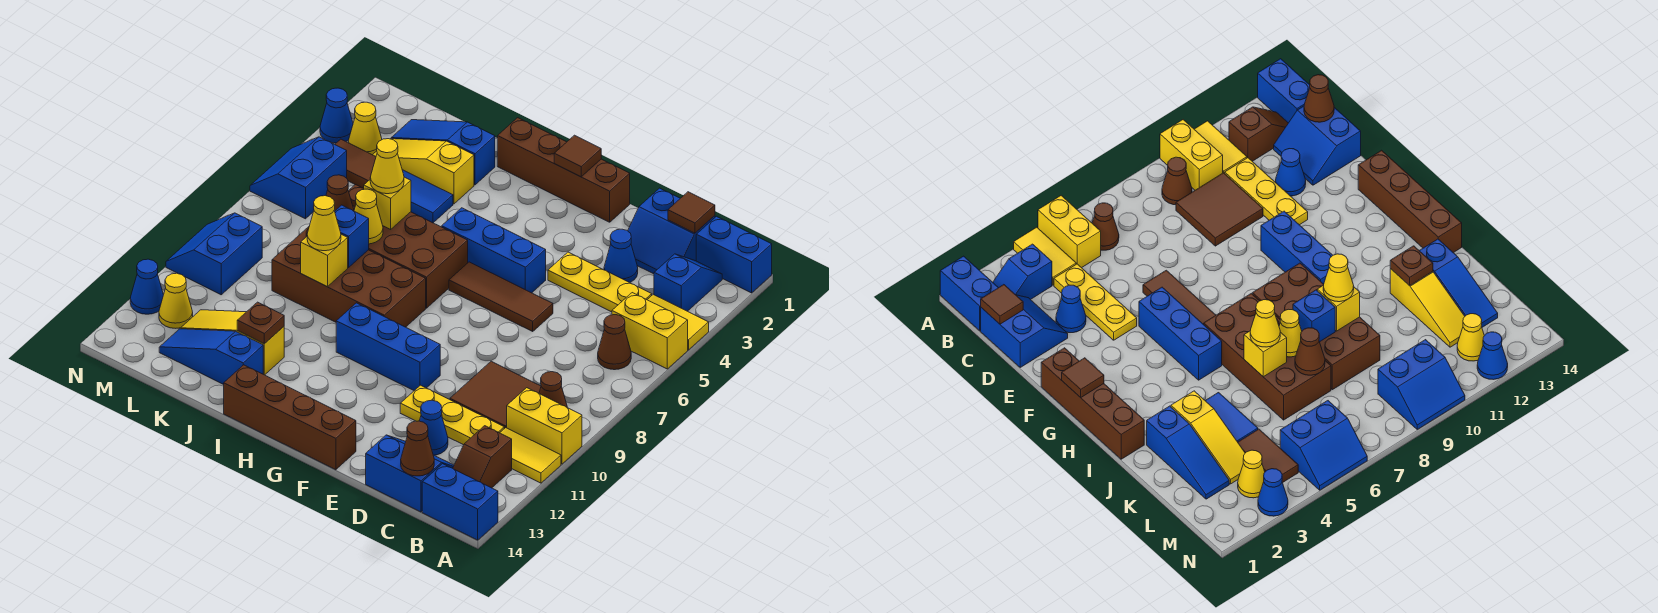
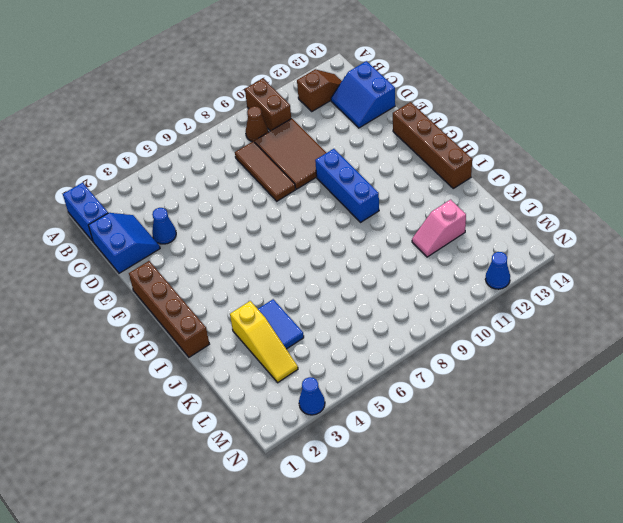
brown 1x2 brick [245,79,291,131] -> yellow 1x2 brick [507,388,582,464]
brown 1x3 tile [235,141,296,201] -> brown 1x3 tile moved to [449,262,553,331]
brown 2x3 tile [254,118,326,189] -> brown 2x2 tile [450,361,541,429]
pink 1x2 slope [412,200,466,257] -> yellow 1x3 slope [181,310,284,375]
none -> yellow 1x2 tile [647,295,709,350]
none -> yellow 1x2 brick [612,293,688,369]
none -> yellow 1x2 tile [500,428,561,483]
none -> blue 1x2 brick [422,464,498,540]

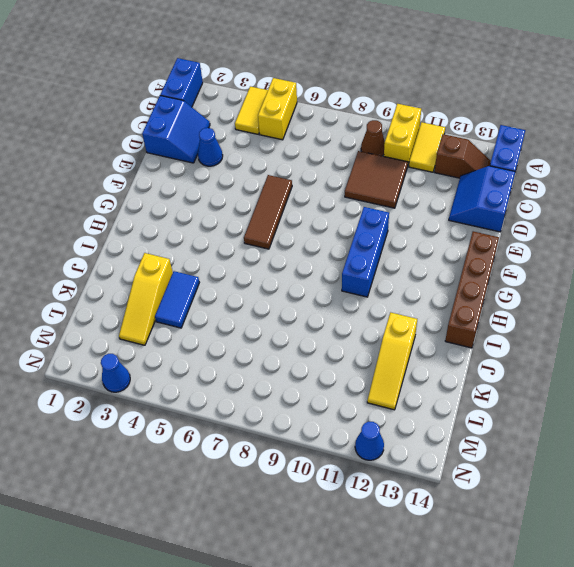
none -> blue 1x2 slope [654,254,722,311]
none -> brown 1x1 cone [598,315,631,370]
none -> yellow 1x3 plate [548,252,652,312]
none -> yellow 1x3 plate [400,385,504,445]

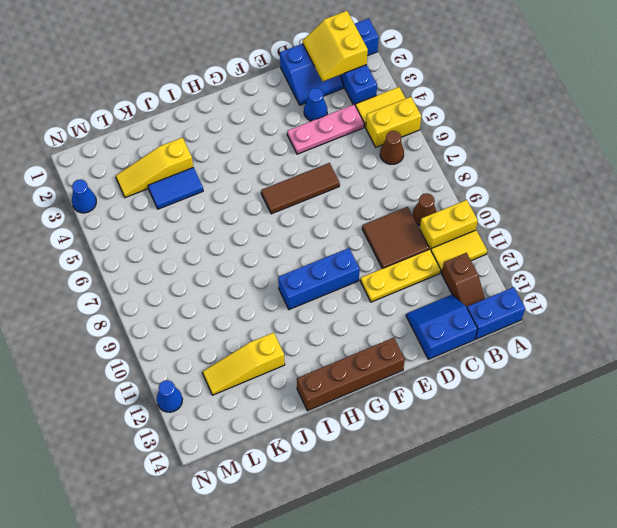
yellow 2x2 slope [303,11,368,82] -> brown 1x1 tile [668,192,715,233]
pink 1x3 plate [287,105,364,154] -> yellow 1x3 plate [548,252,652,312]
none -> blue 1x1 cone [420,400,448,455]
none -> brown 1x4 brick [497,118,630,222]
none -> blue 1x3 brick [442,208,546,293]
none -> brown 2x4 brick [349,185,468,308]

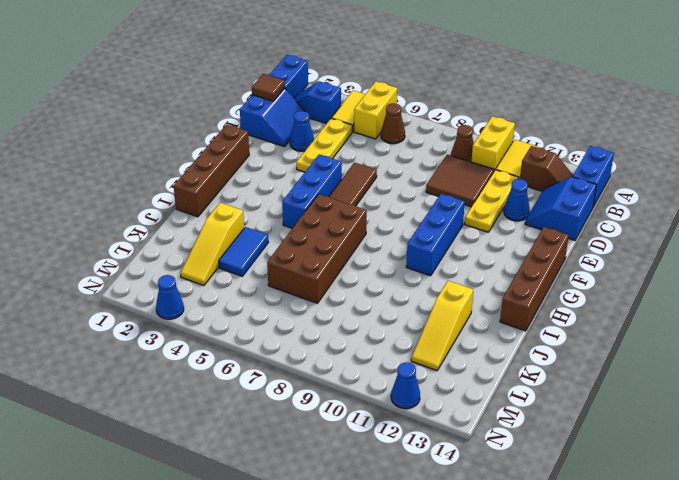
none -> brown 2x4 brick [272,227,426,327]
none -> blue 1x3 slope [391,120,495,185]
none -> blue 1x3 slope [159,329,263,385]
none -> brown 1x2 tile [335,139,376,188]

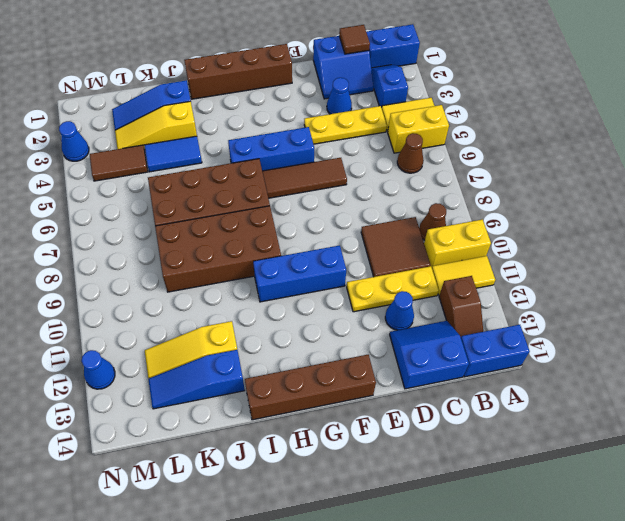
none -> yellow 1x1 cone [348,102,382,155]
none -> blue 2x2 slope [250,137,347,219]
none -> blue 2x2 slope [166,213,262,295]
none -> yellow 1x1 cone [159,273,193,328]

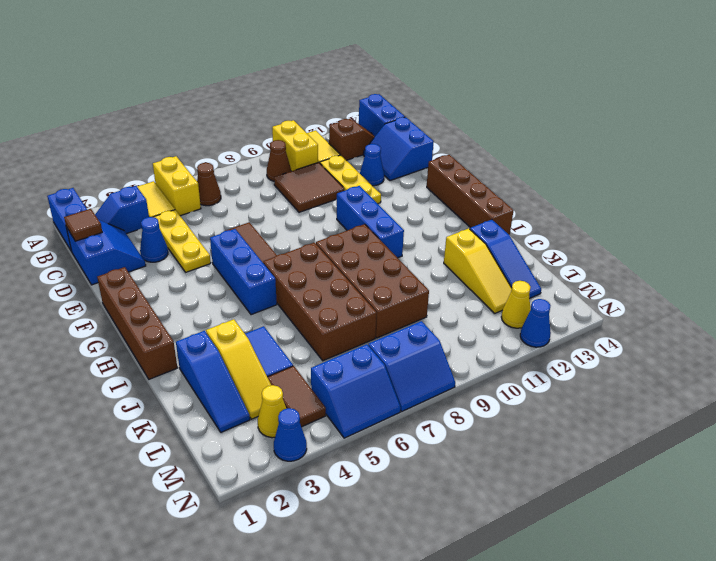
blue 2x2 slope [368,321,455,411] -> blue 2x2 slope moved to [166,213,262,295]
none -> brown 1x1 cone [401,421,434,476]
none -> brown 1x1 tile [554,135,601,177]
none -> yellow 1x1 brick [364,177,411,229]
none -> yellow 1x1 cone [354,189,383,244]

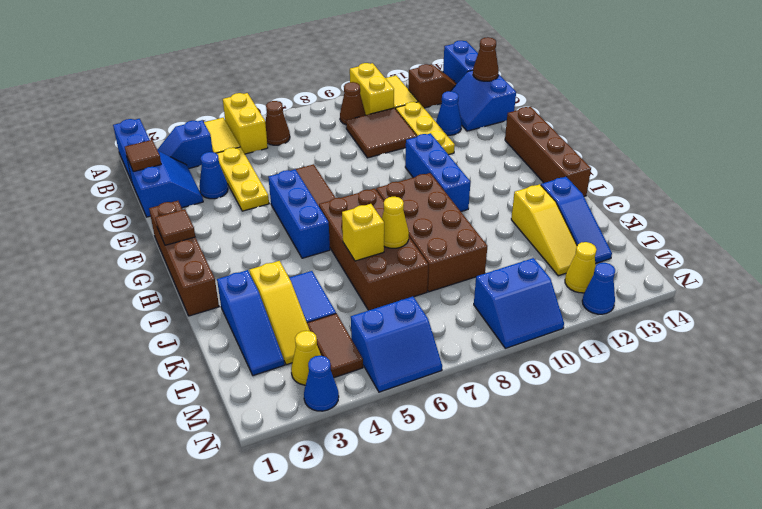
none -> blue 1x1 brick [335,205,369,268]
none -> yellow 1x1 brick [301,234,348,287]
none -> brown 1x1 plate [237,302,284,344]
none -> brown 1x1 cone [326,175,354,211]

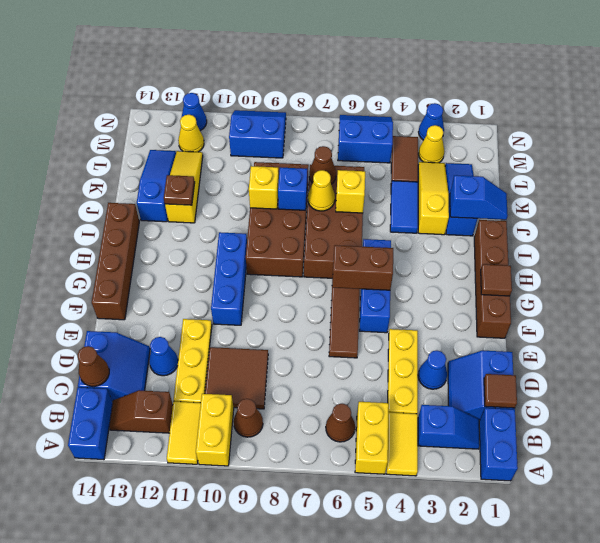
brown 1x2 brick [332,245,393,290] -> none
blue 1x2 slope [450,175,508,220] -> none
none -> yellow 1x1 cone [370,139,404,194]
none -> yellow 1x1 cone [307,196,341,251]

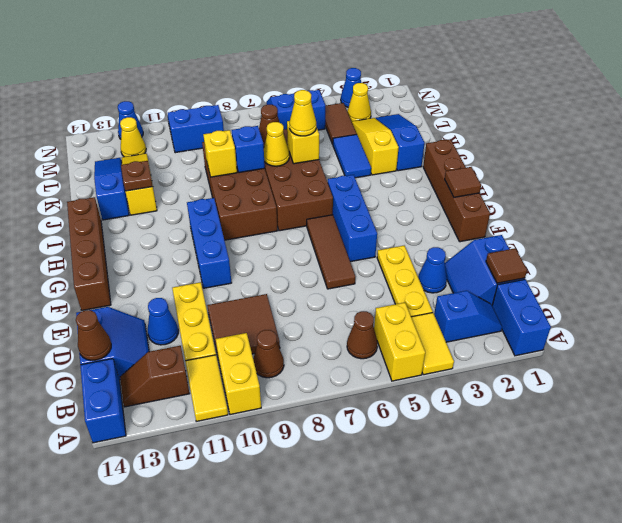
none -> yellow 1x1 cone [307,196,341,251]

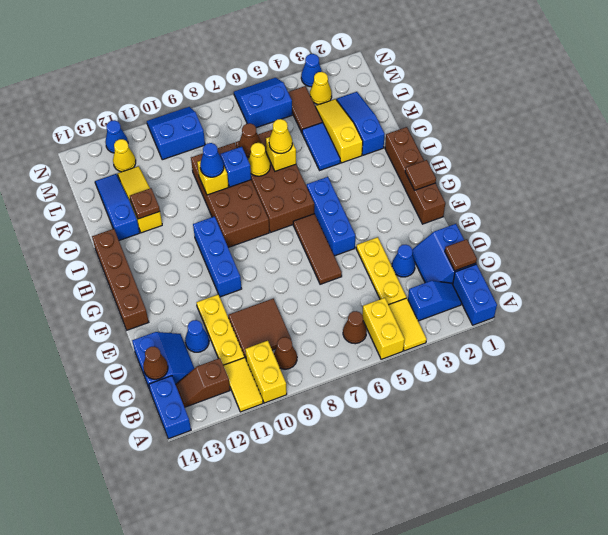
blue 1x1 cone [200,143,224,177] -> yellow 1x1 cone [307,196,341,251]

